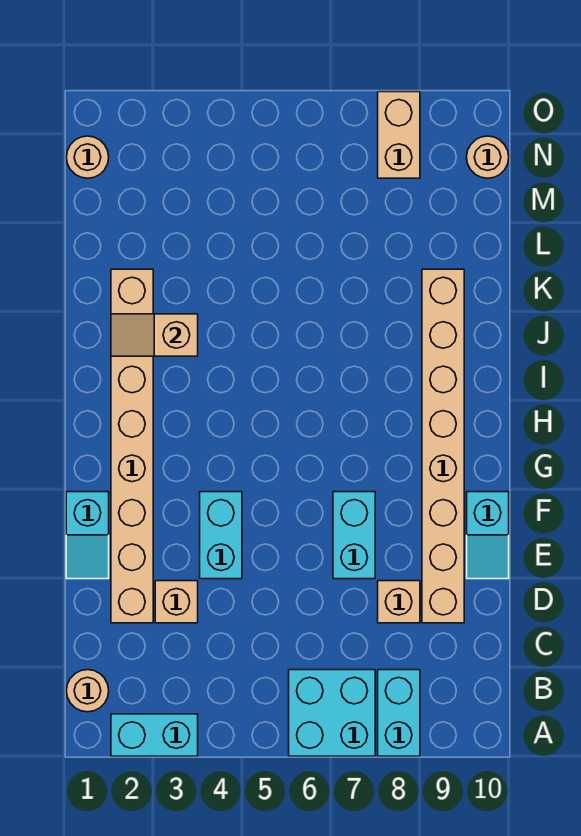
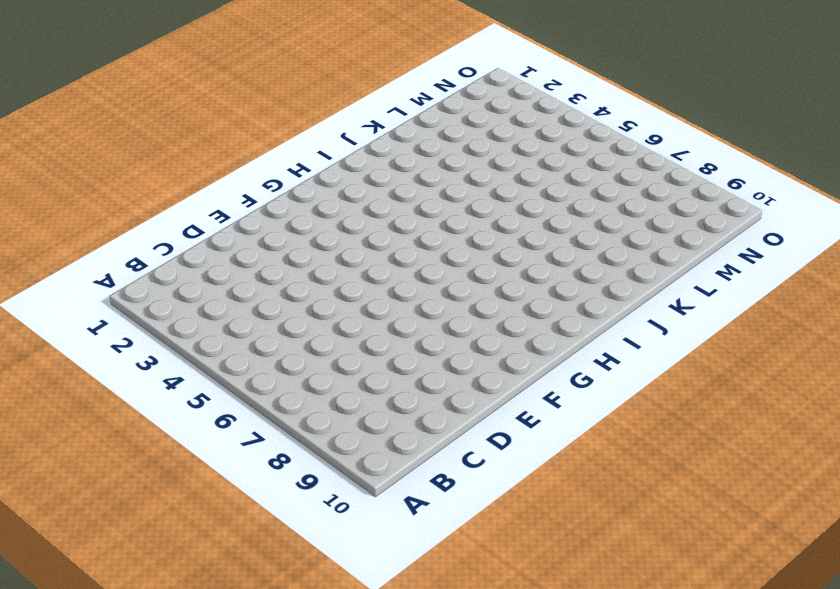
none -> cyan 1x2 brick [111,714,198,756]
none -> cyan 2x2 brick [289,670,375,756]
none -> cyan 1x2 brick [378,670,420,756]

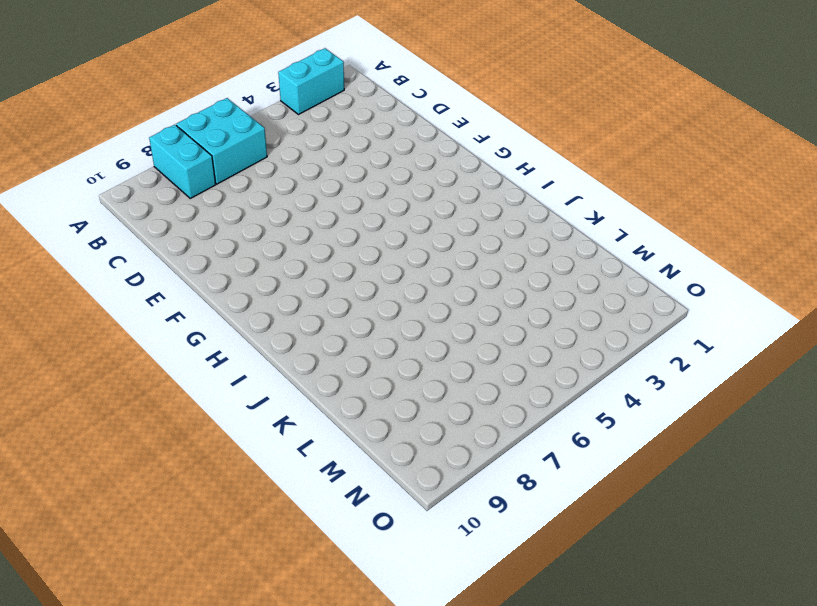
none -> tan 1x1 round brick [66,670,109,712]
none -> tan 1x8 brick [111,269,153,623]
none -> tan 1x1 brick [155,581,198,623]

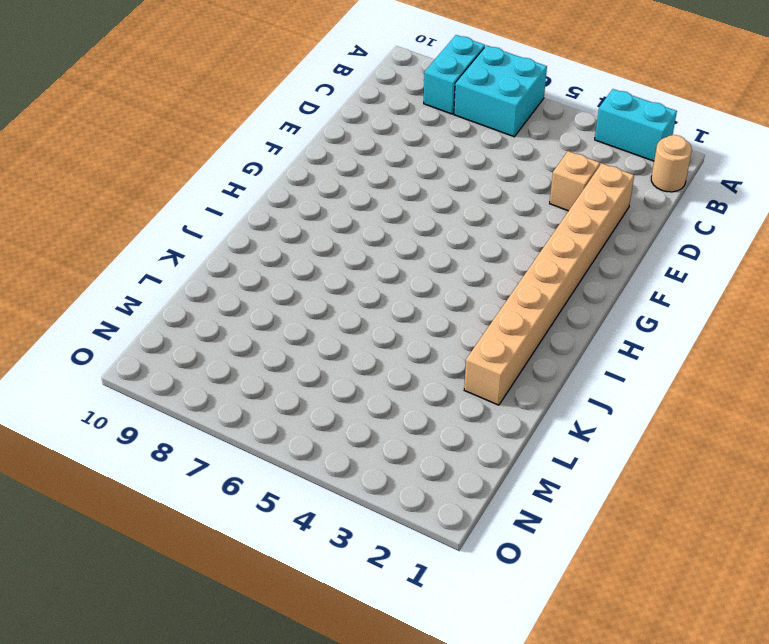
none -> tan 1x1 brick [378,581,420,623]
none -> tan 1x8 brick [422,269,464,623]
none -> cyan 1x2 slope [66,492,109,579]

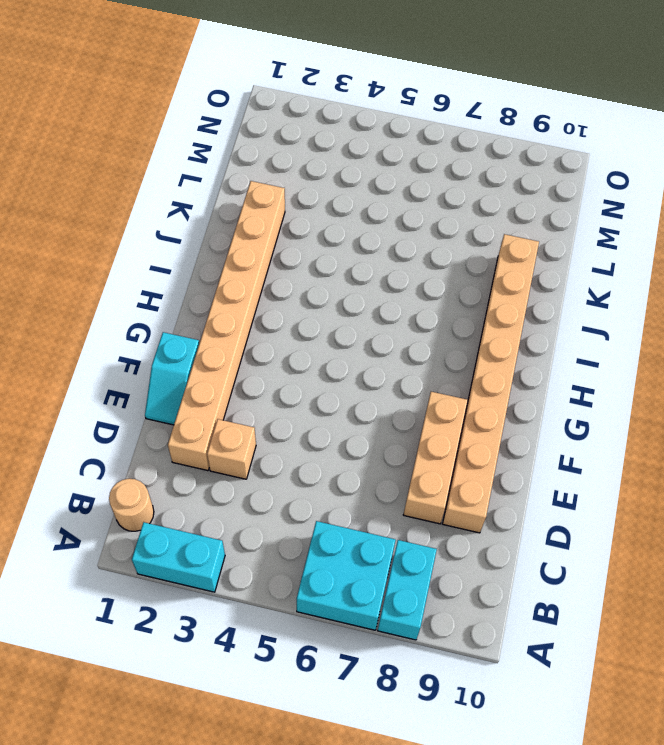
tan 1x3 brick [403,392,468,524] -> tan 1x1 brick [378,581,420,623]
none -> cyan 1x2 brick [200,492,242,579]
none -> cyan 1x2 brick [333,492,375,579]
none -> cyan 1x2 slope [467,492,509,579]

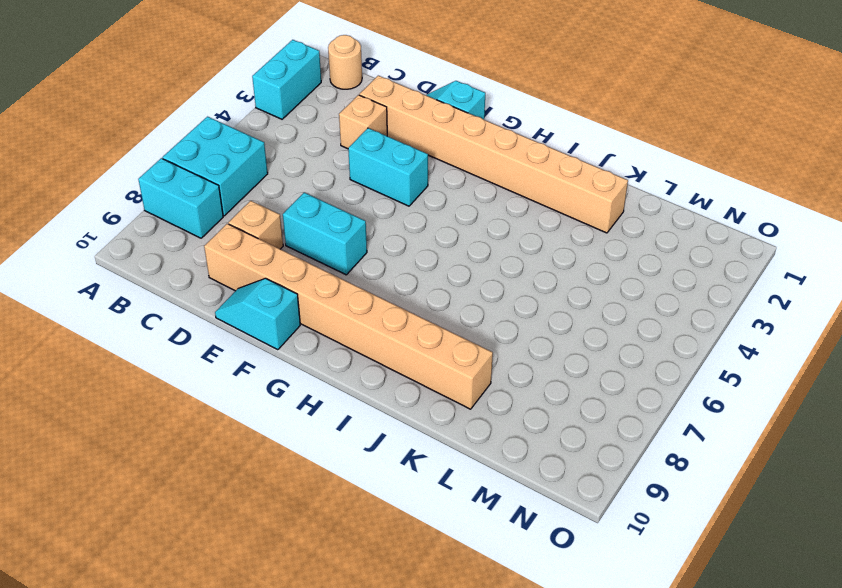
none -> tan 1x1 round brick [66,136,109,178]
none -> tan 1x2 brick [378,92,420,178]
none -> tan 1x1 round brick [467,136,509,178]

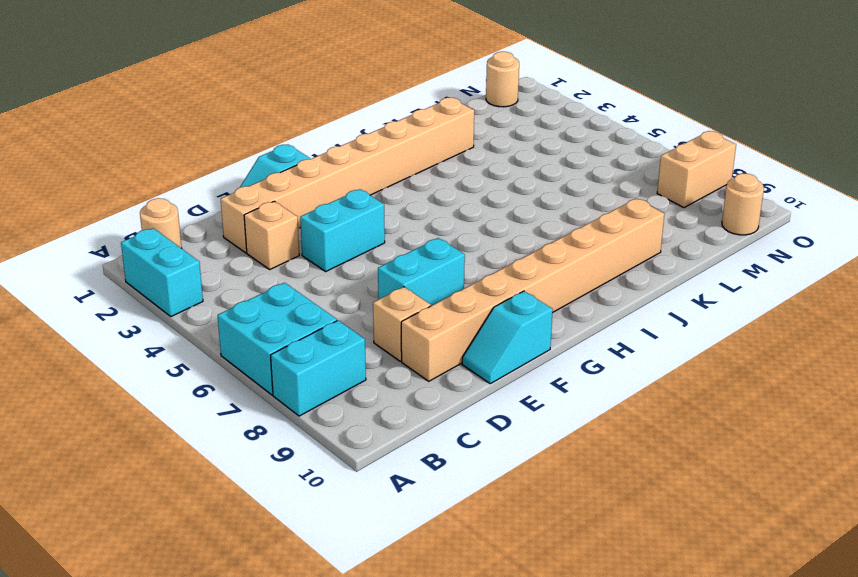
none -> tan 1x2 slope [111,314,198,356]

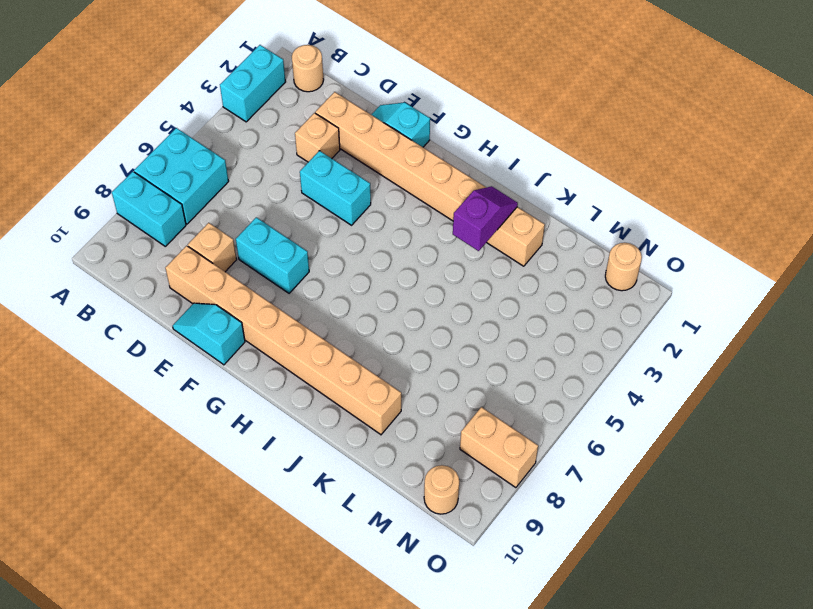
purple 1x2 slope [453,186,518,251] -> tan 1x2 slope [111,314,198,356]

